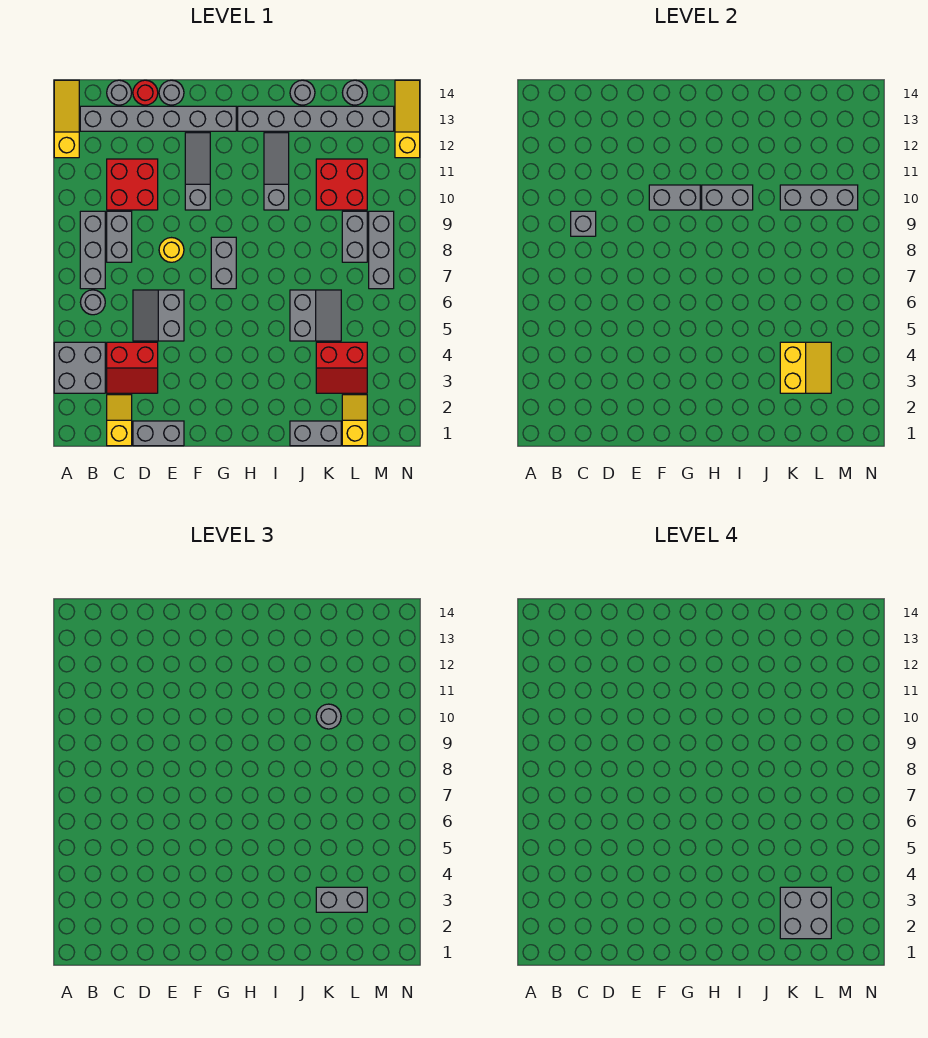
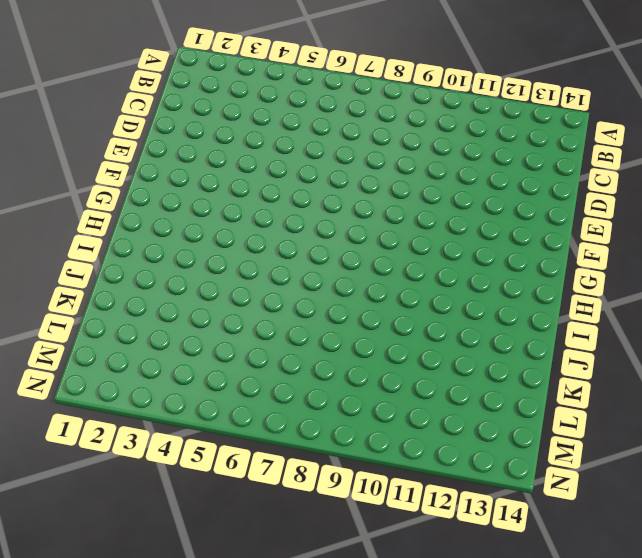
none -> grey 2x2 brick [54,342,105,393]
none -> yellow 1x3 slope [54,80,79,158]
none -> grey 1x1 round brick [80,290,105,315]
none -> grey 1x3 brick [80,211,105,289]

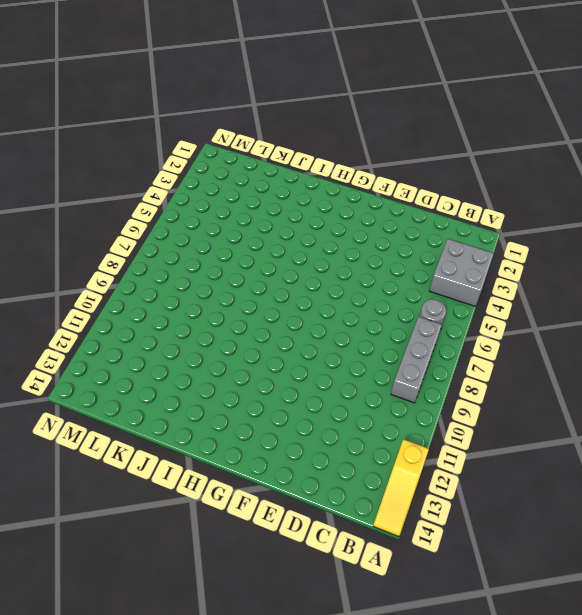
none -> grey 1x6 brick [80,106,236,131]
none -> yellow 1x2 slope [107,395,132,446]
none -> red 2x2 slope [107,342,158,393]
none -> grey 1x2 brick [107,211,132,262]

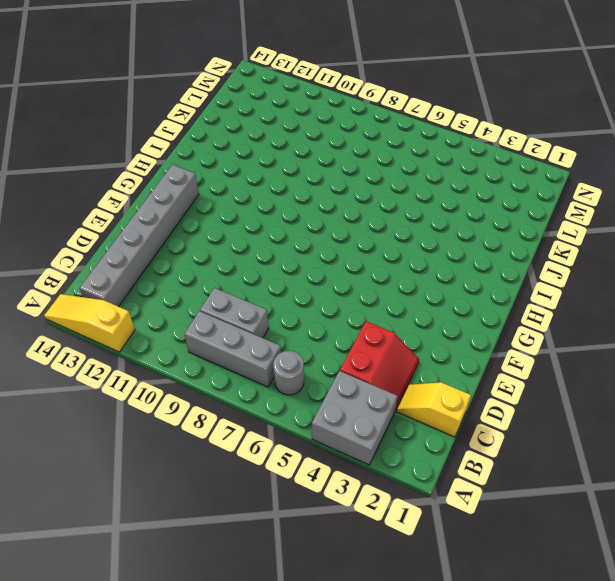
none -> red 2x2 brick [107,159,158,210]
none -> grey 1x1 round brick [107,80,132,105]
none -> grey 1x2 brick [133,421,184,446]
none -> grey 2x2 slope [133,290,184,341]

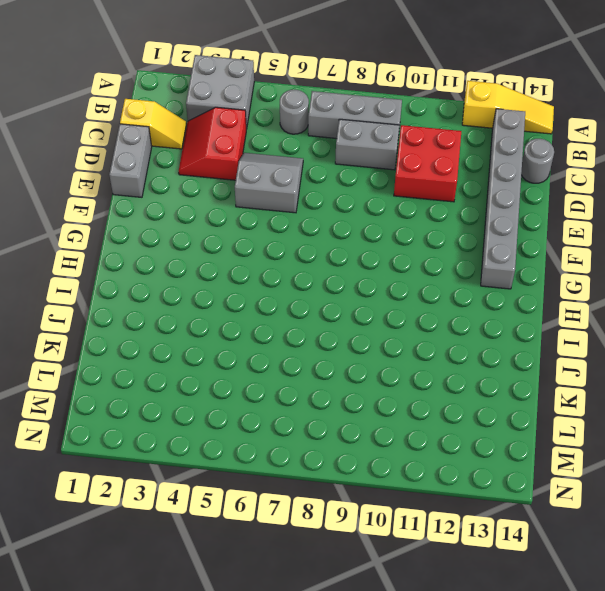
none -> red 1x1 round brick [133,80,158,105]
none -> yellow 1x1 round brick [159,238,184,262]
none -> grey 1x1 round brick [159,80,184,105]
none -> grey 1x3 slope [185,133,210,210]

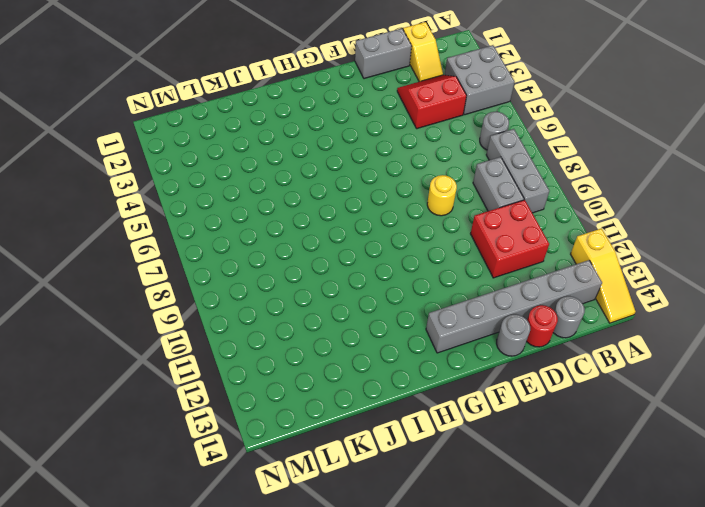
none -> grey 2x2 slope [133,290,184,341]
none -> grey 1x3 slope [185,133,210,210]
none -> grey 1x2 brick [211,237,236,289]
none -> grey 1x6 brick [238,106,394,131]

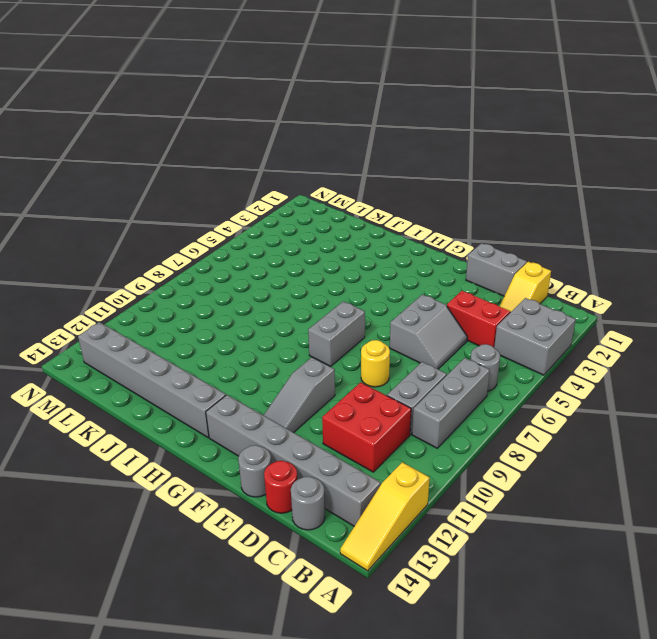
none -> grey 1x3 slope [264,133,289,210]
none -> grey 1x2 brick [290,421,341,446]
none -> grey 2x2 slope [290,290,341,341]
none -> grey 1x1 round brick [290,80,315,105]

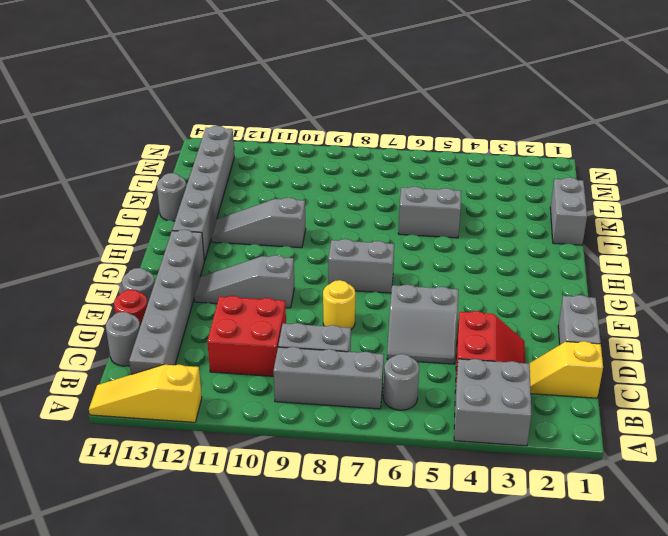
none -> red 2x2 slope [316,342,367,393]
none -> red 2x2 brick [316,159,367,210]
none -> yellow 1x2 slope [342,395,367,446]
none -> grey 1x2 brick [342,211,367,262]

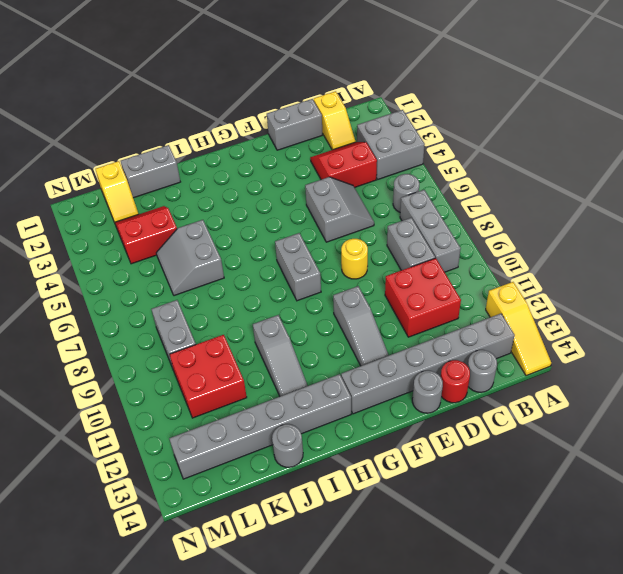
none -> grey 1x1 round brick [342,80,367,105]
none -> grey 1x3 brick [369,211,394,289]
none -> yellow 1x3 slope [395,80,420,158]
none -> grey 1x1 brick [571,211,596,236]

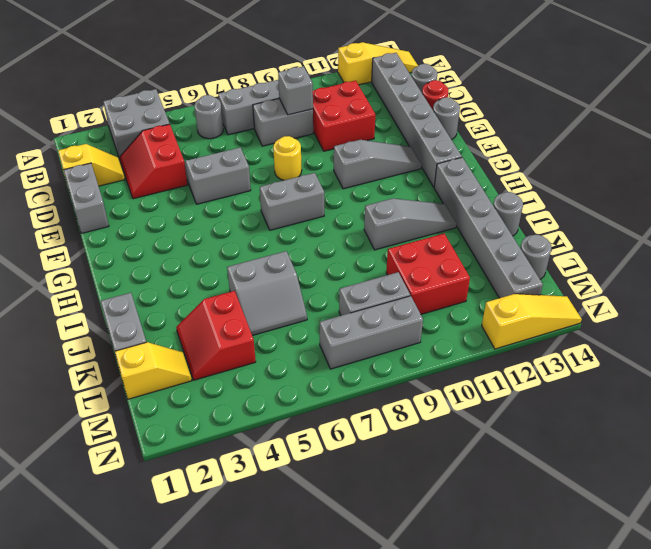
none -> grey 1x2 brick [649,185,700,210]
none -> grey 1x2 brick [702,185,753,210]
none -> yellow 2x2 slope [780,342,831,393]
none -> grey 1x3 brick [780,185,858,210]

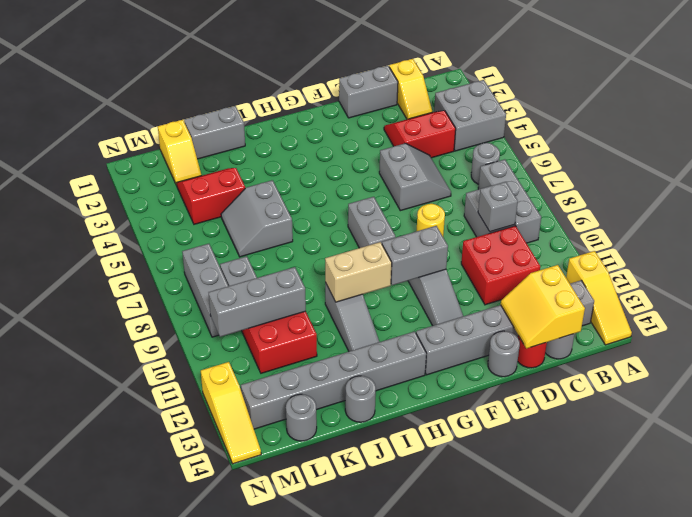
yellow 2x2 slope [501,265,585,348] -> yellow 2x2 slope moved to [780,342,831,393]
tan 1x2 brick [325,242,392,302] -> grey 1x2 brick [702,185,753,210]
none -> grey 1x2 brick [316,887,367,912]
none -> grey 1x1 round brick [316,704,341,729]
none -> grey 2x2 brick [780,887,831,939]

